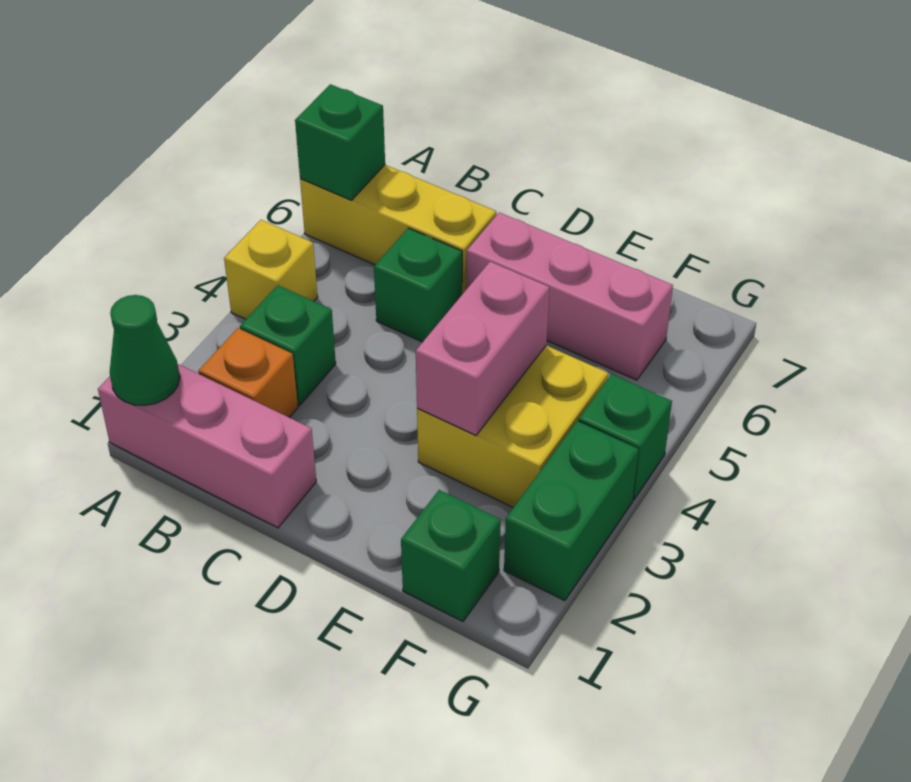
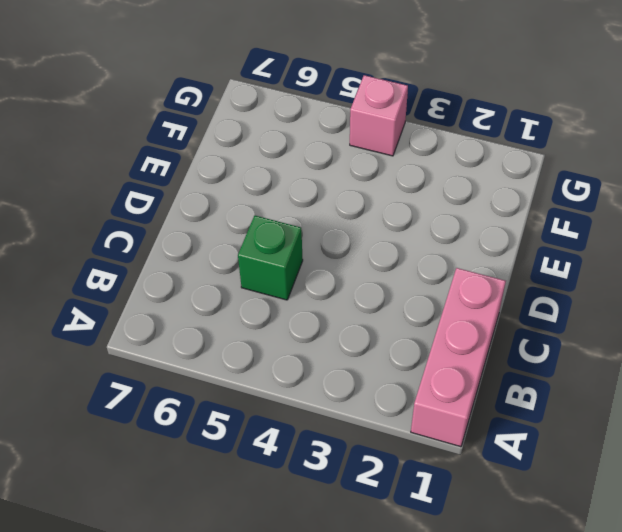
pink 1x1 brick [350,75,408,156] -> green 1x1 brick [579,374,672,499]
none -> yellow 1x1 brick [224,220,318,319]
none -> yellow 1x3 brick [300,165,496,294]
none -> orange 1x1 brick [199,328,298,418]

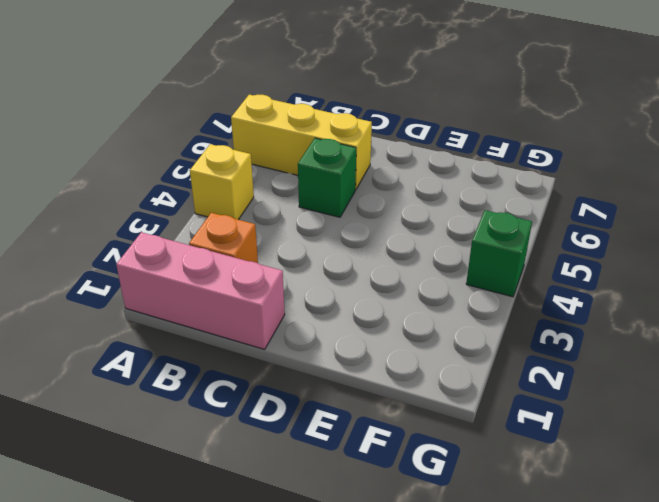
none -> green 1x1 brick [240,285,336,405]
none -> pink 1x3 brick [466,213,673,380]
none -> yellow 2x2 brick [417,346,608,508]

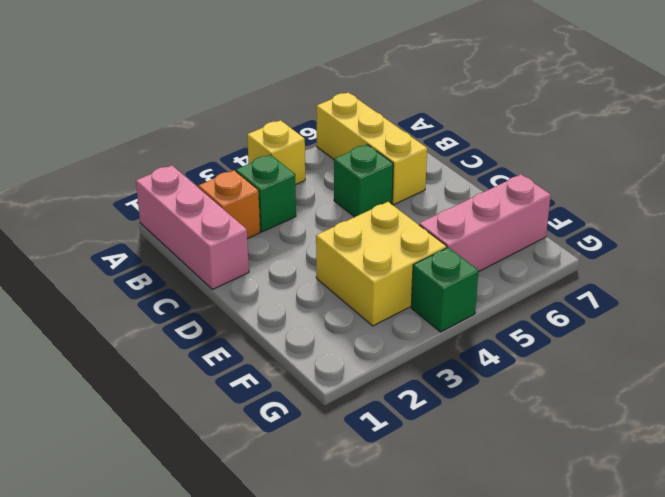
pink 1x3 brick [419,174,551,271] -> pink 1x3 brick turned to [466,213,673,380]
none -> green 1x1 brick [401,490,501,621]
none -> green 1x2 brick [504,421,639,601]
none -> green 1x1 cone [110,295,180,405]

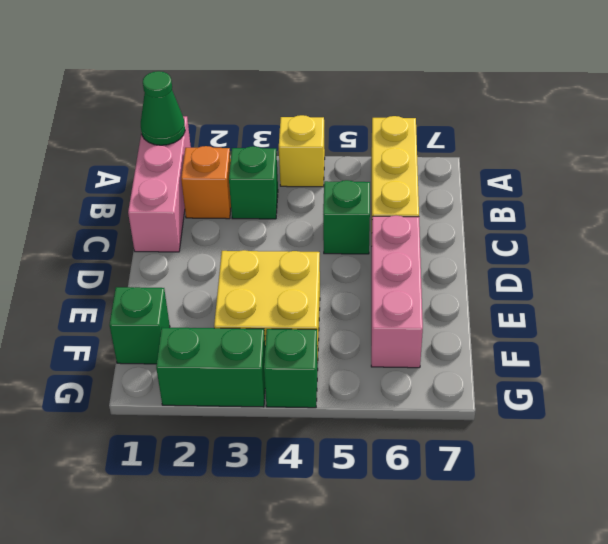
none -> green 1x1 brick [295,84,385,200]
none -> pink 1x2 brick [416,262,550,435]

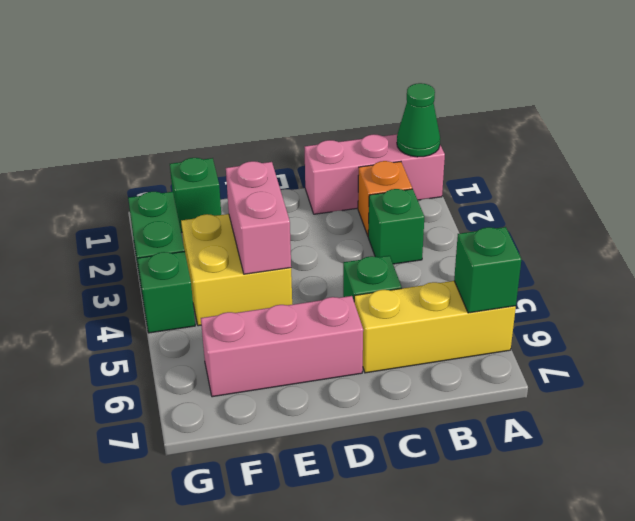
none -> yellow 1x1 brick [224,220,318,319]

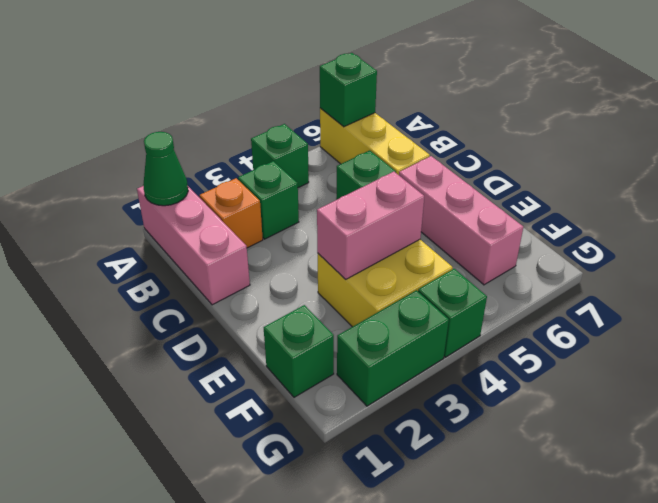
green 1x1 brick [251,124,309,188] -> yellow 1x1 brick [224,220,318,319]

